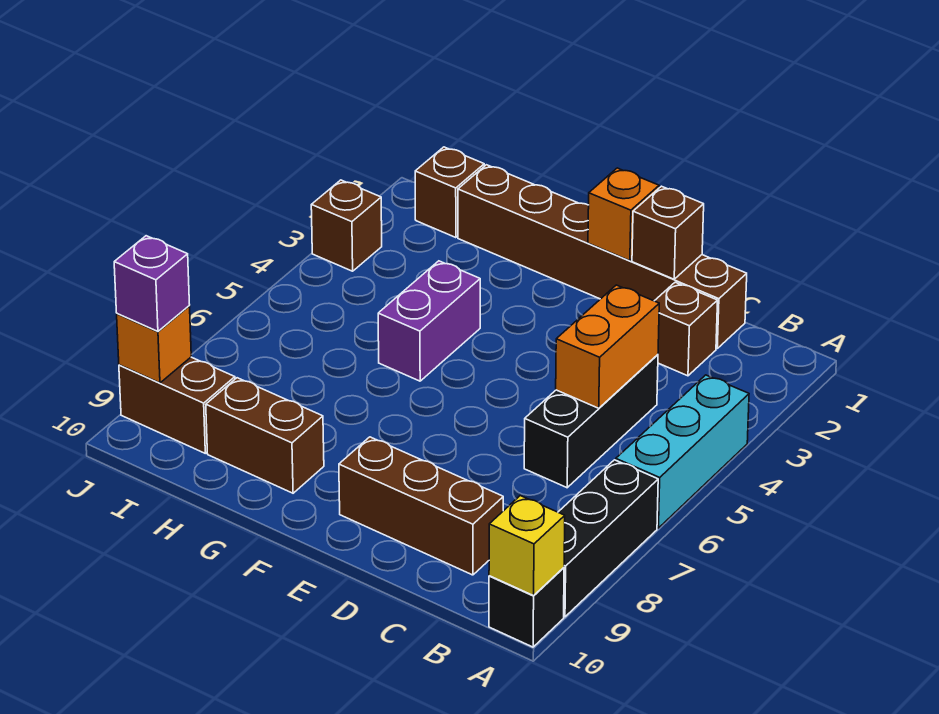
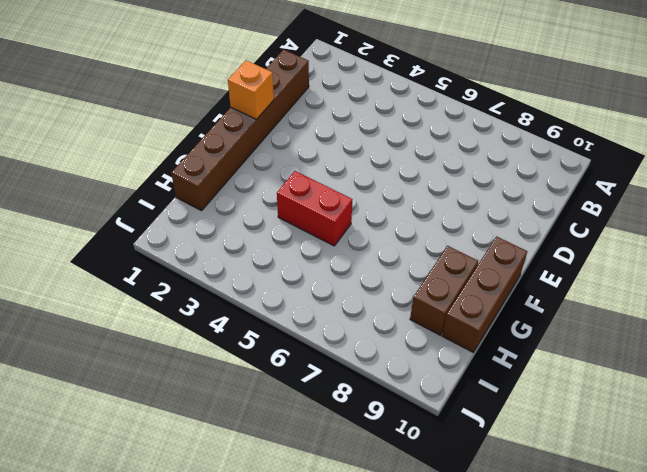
brown 1x3 brick [442,237,527,352] -> brown 1x3 brick moved to [339,437,503,575]
red 1x2 brick [277,171,352,246] -> purple 1x2 brick [378,261,480,381]
none -> cyan 1x3 brick [616,375,749,528]
none -> black 1x3 brick [558,460,658,617]
none -> black 1x1 brick [489,568,564,647]

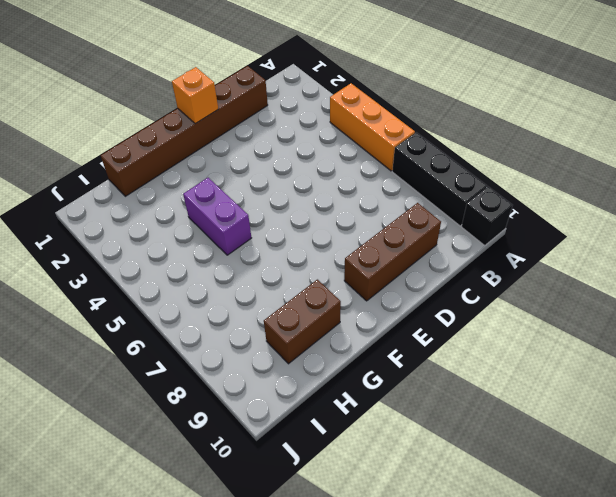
orange 1x3 brick [330,83,415,171] -> cyan 1x3 brick [616,375,749,528]
none -> brown 1x1 brick [655,282,718,376]
none -> black 1x3 brick [524,355,658,488]
none -> brown 1x1 brick [415,147,484,238]

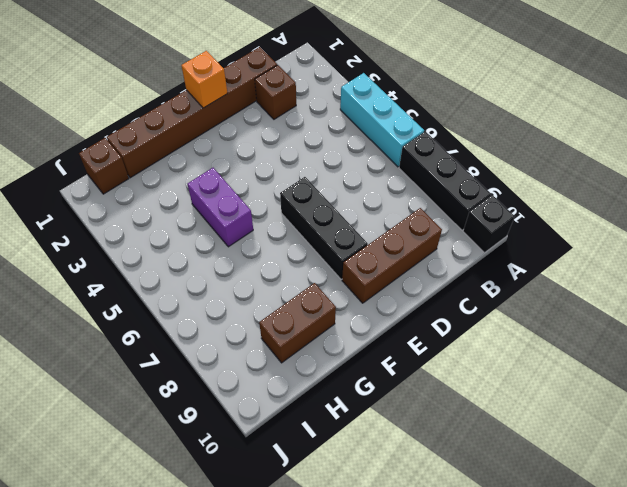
black 1x3 brick [280,177,368,279] -> black 1x3 brick moved to [524,355,658,488]
none -> brown 1x2 brick [119,357,235,453]
none -> brown 1x1 brick [311,180,382,271]
none -> yellow 1x1 brick [489,496,565,596]

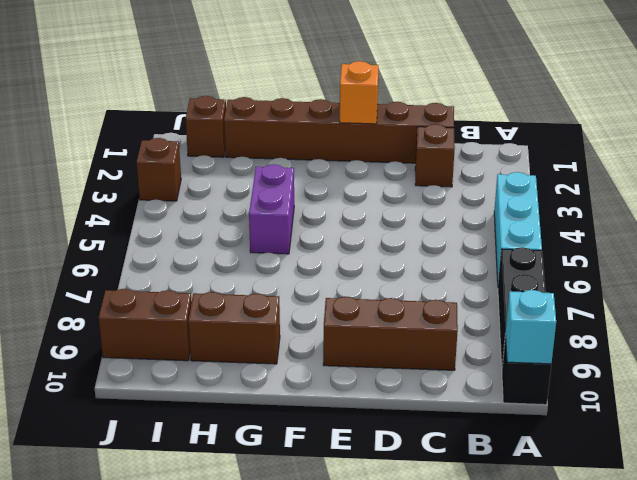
cyan 1x1 brick [505,290,556,364] -> yellow 1x1 brick [489,496,565,596]
none -> black 1x3 brick [524,355,658,488]
none -> orange 1x2 brick [556,285,659,408]
none -> brown 1x1 brick [632,186,704,279]

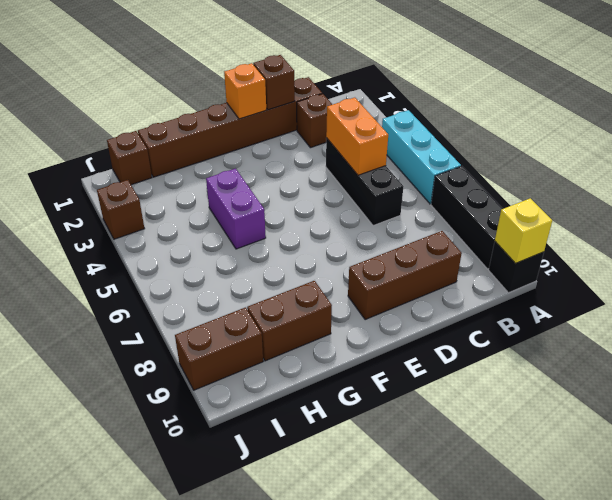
none -> orange 1x1 brick [117,306,191,383]
none -> purple 1x1 brick [114,236,190,331]

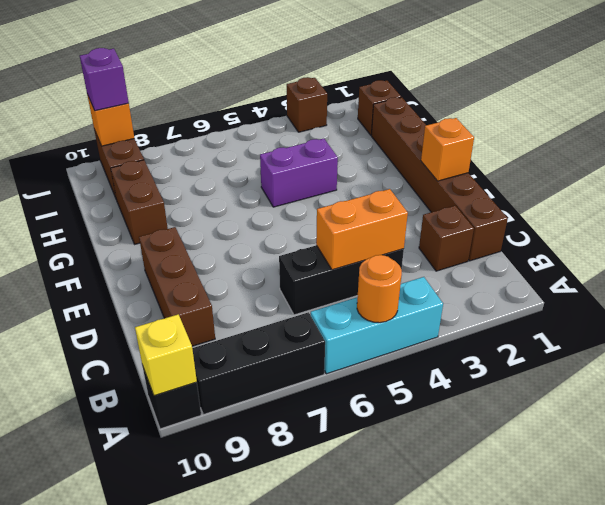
orange 1x1 round brick [357,255,402,323] -> none
none -> brown 1x1 brick [632,186,704,279]

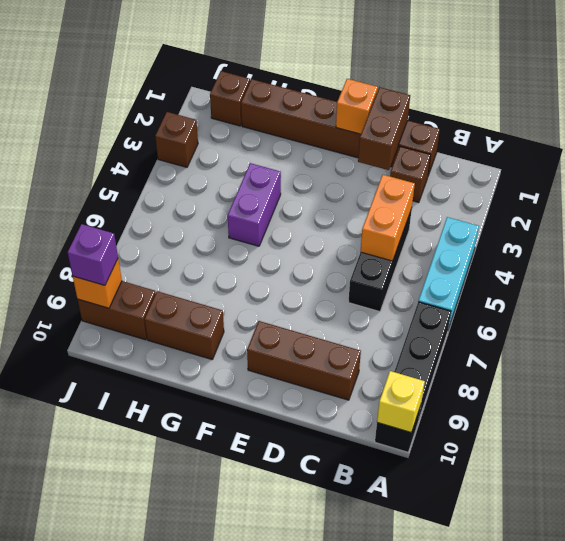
brown 1x2 brick [358,87,410,170] -> brown 1x1 brick [632,186,704,279]

